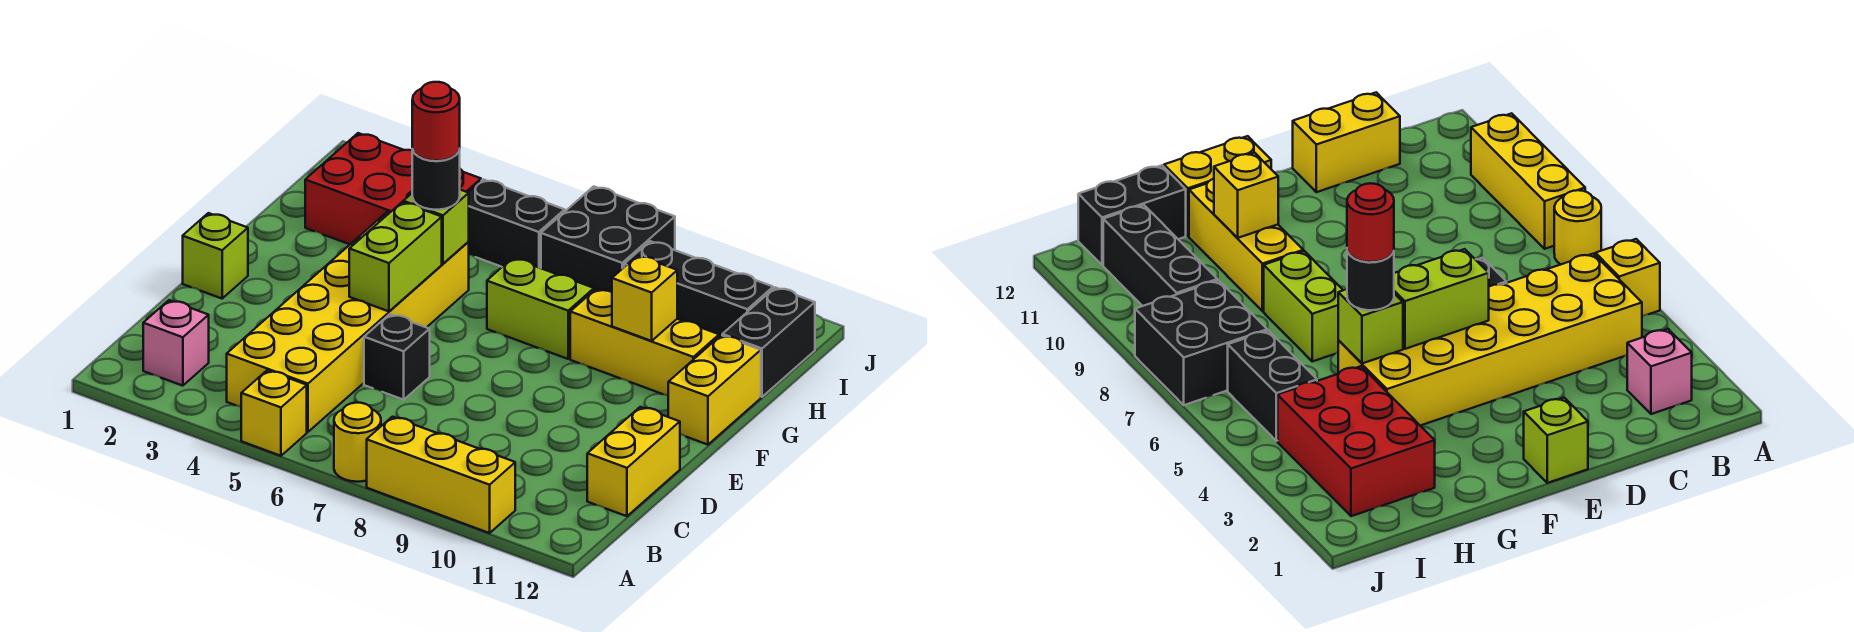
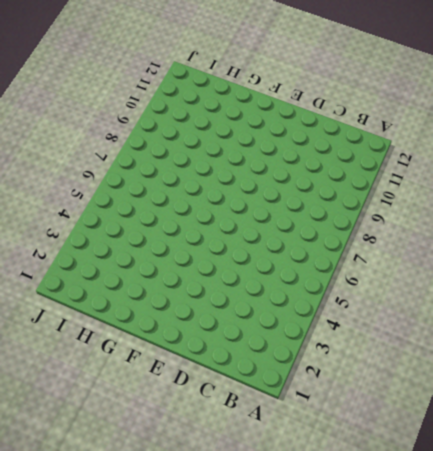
none -> yellow 1x1 brick [241,370,307,456]
none -> yellow 1x1 round brick [334,403,381,482]
none -> yellow 1x3 brick [367,417,515,533]

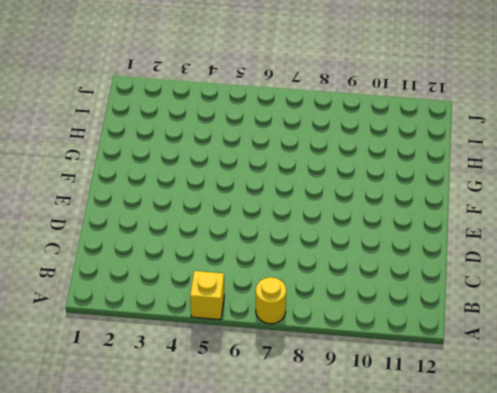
none -> yellow 1x3 brick [367,417,515,533]
none -> pink 1x1 brick [143,300,209,386]
none -> yellow 2x6 brick [227,212,469,432]

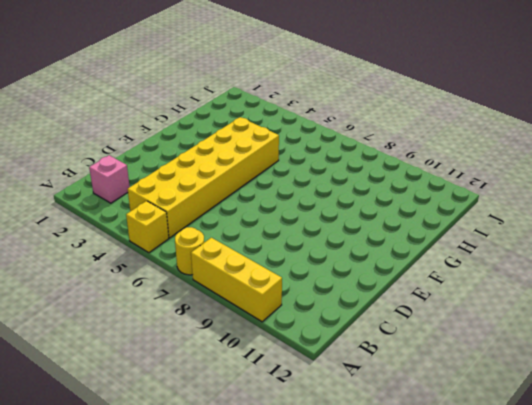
none -> yellow 1x2 brick [587,407,680,516]
none -> black 1x1 brick [364,314,430,400]
none -> lime 1x1 brick [183,213,248,299]

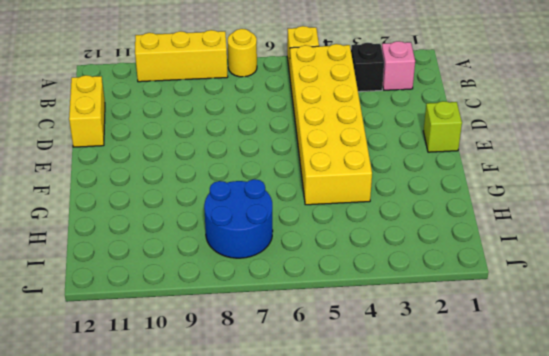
black 1x1 brick [351,43,384,92] -> black 1x1 brick moved to [364,314,430,400]
blue 2x2 round brick [204,179,273,258] -> black 2x2 brick [541,186,675,292]
none -> yellow 1x2 brick [668,335,761,445]
none -> lime 1x2 brick [487,258,594,359]
none -> yellow 1x3 brick [570,289,719,395]

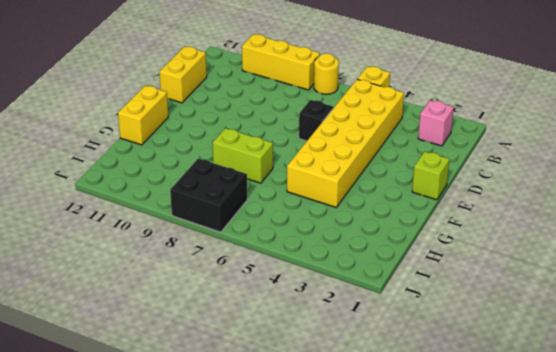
none -> yellow 1x3 brick [570,289,719,395]
none -> red 2x3 brick [305,133,481,244]
none -> black 1x2 brick [722,288,815,397]

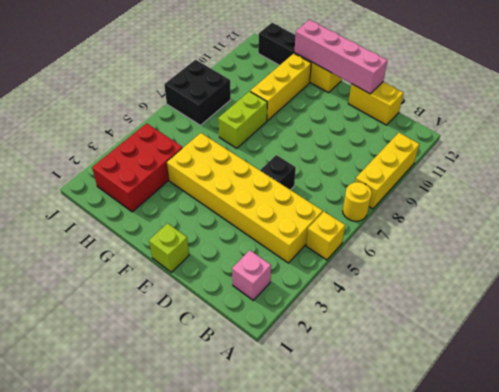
pink 1x4 brick [294,20,387,94] -> none
none -> black 1x2 brick [468,179,565,268]
none -> black 1x3 brick [624,241,773,337]
none -> lime 1x2 brick [349,202,442,311]

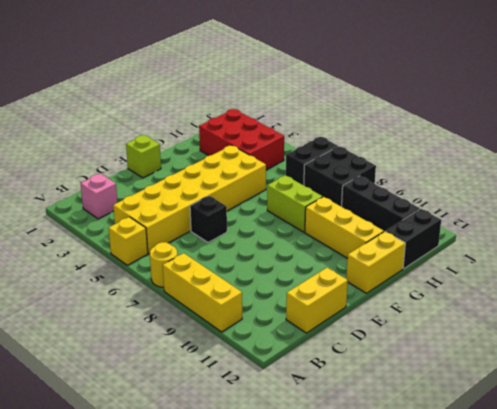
black 1x2 brick [286,137,338,185] -> black 1x2 brick turned to [468,179,565,268]
none -> lime 1x2 brick [349,202,442,311]
none -> lime 1x1 brick [403,190,469,264]
none -> yellow 1x1 brick [612,255,677,341]

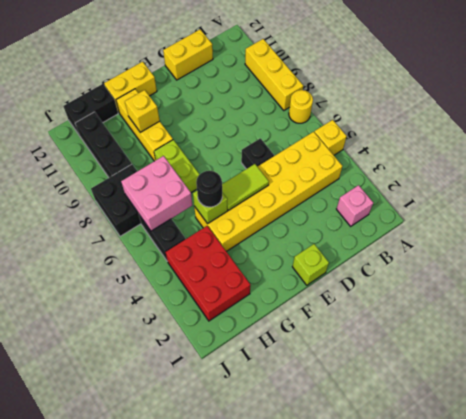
lime 1x2 tile [222,164,269,210] -> lime 1x2 brick [349,202,442,311]
pink 2x2 brick [121,156,192,231] -> none
none -> red 1x1 round brick [412,82,460,161]

